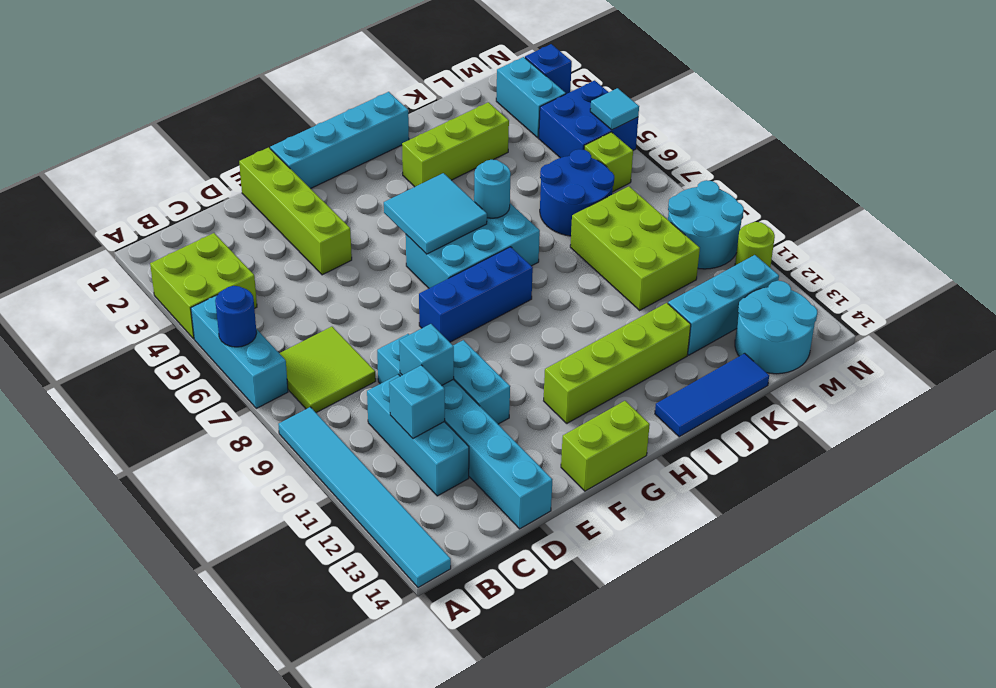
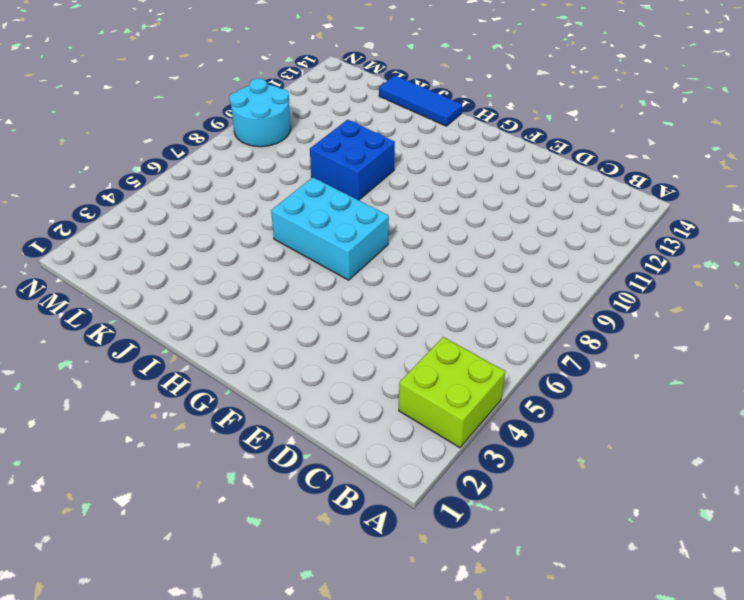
blue 2x2 brick [310,120,395,200] -> blue 2x2 brick moved to [539,80,638,158]
none -> cyan 1x3 brick [191,295,288,408]
none -> cyan 1x6 tile [278,407,451,588]
none -> lime 2x2 tile [280,327,376,413]
none -> cyan 1x3 brick [367,374,469,496]

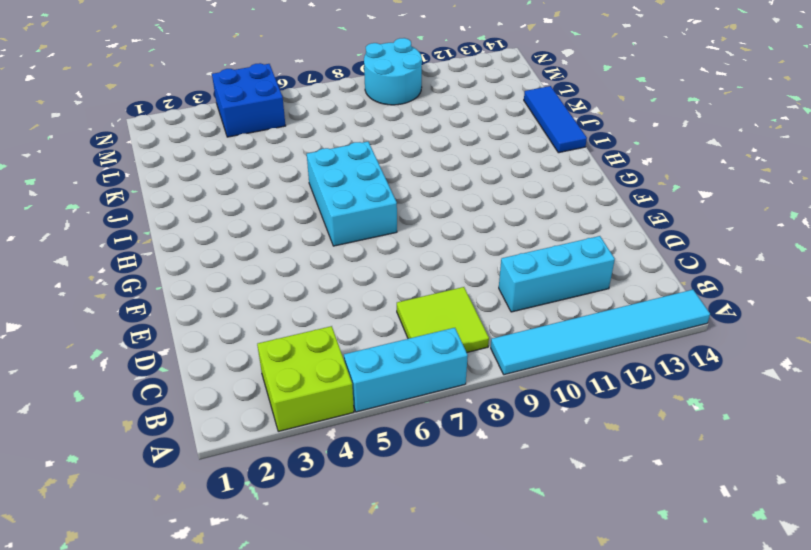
none -> cyan 1x6 brick [377,334,552,529]
none -> lime 1x4 brick [239,147,352,275]
none -> cyan 1x2 brick [453,340,510,424]
none -> cyan 1x4 brick [270,92,409,189]

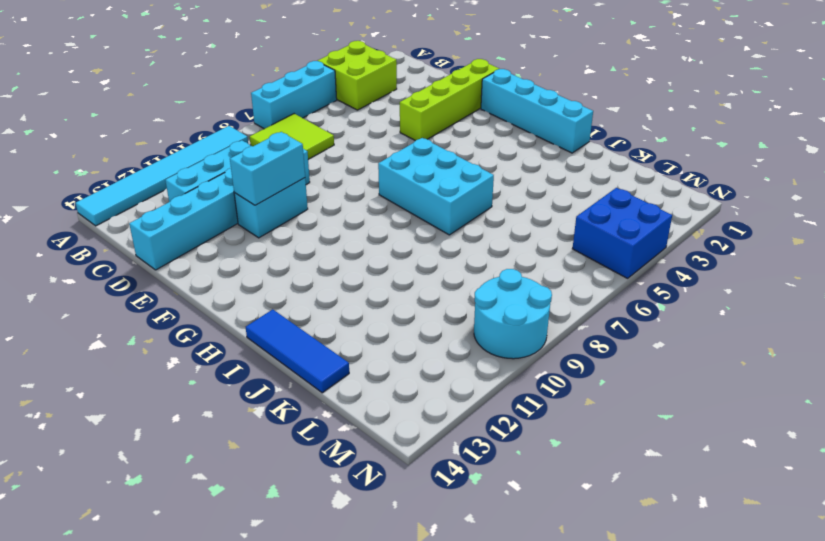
cyan 1x2 brick [230,132,305,205] -> cyan 1x2 brick moved to [496,57,566,138]
none -> blue 1x3 brick [419,247,533,342]
none -> lime 1x2 brick [561,401,650,491]
none -> lime 1x4 brick [544,303,691,423]
none -> lime 1x3 brick [402,102,509,187]

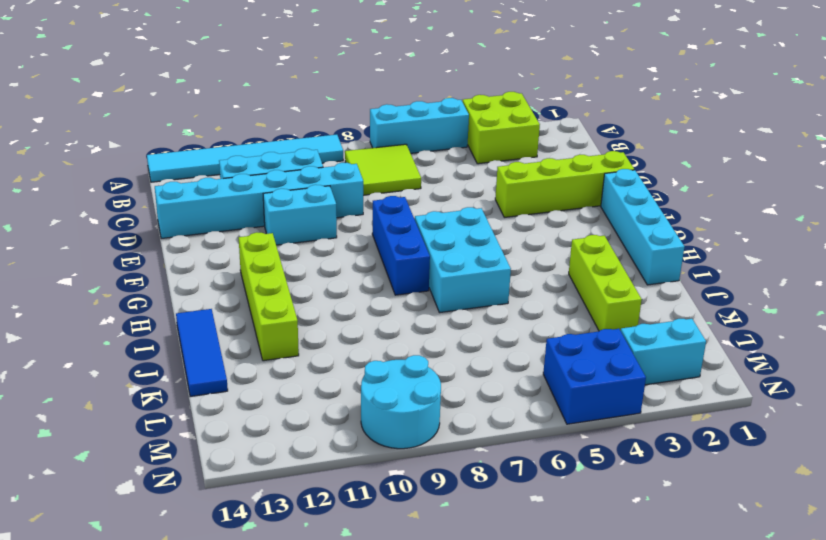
none -> lime 1x2 brick [561,401,650,491]
none -> blue 2x2 round brick [540,149,614,236]
none -> lime 2x3 brick [570,186,700,310]
none -> cyan 1x3 brick [668,255,779,355]

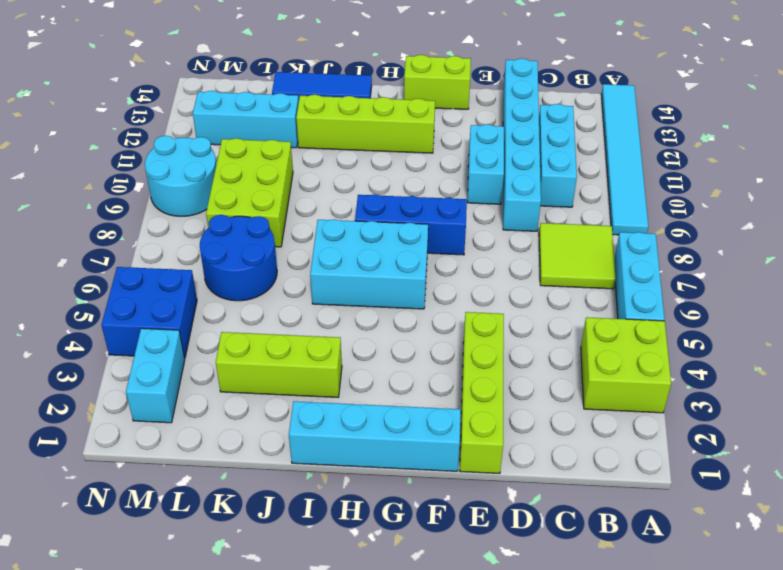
none -> cyan 2x2 round brick [735,281,817,374]
none -> lime 1x1 brick [584,132,633,192]
none -> blue 1x1 brick [525,44,572,94]
none -> lime 1x1 round brick [735,222,775,267]

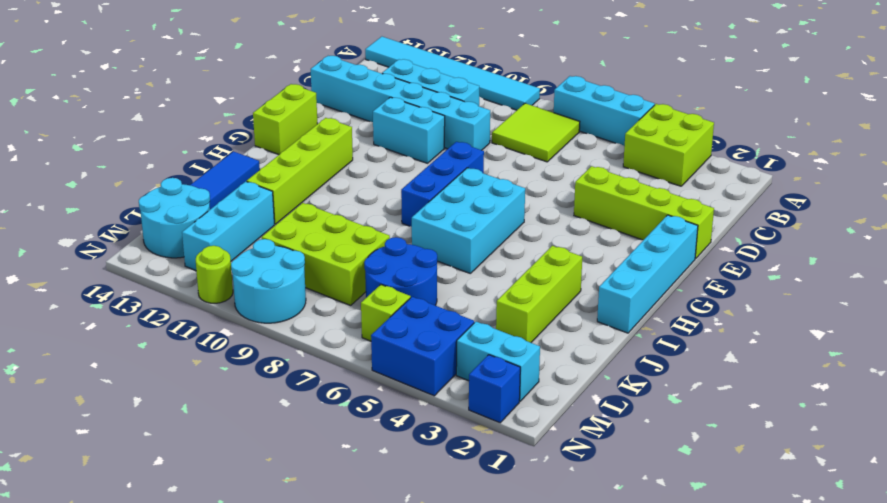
none -> blue 1x1 round brick [215,286,257,347]
none -> cyan 1x1 brick [389,365,445,438]
none -> cyan 1x1 brick [399,324,454,385]
none -> cyan 2x2 tile [384,173,487,254]

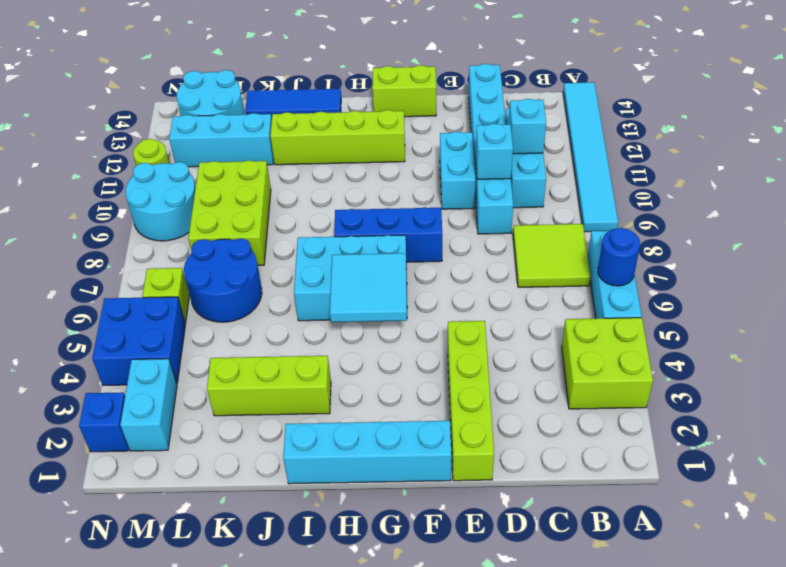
none -> cyan 1x1 round brick [474,160,511,218]
none -> cyan 1x1 tile [590,88,639,130]

